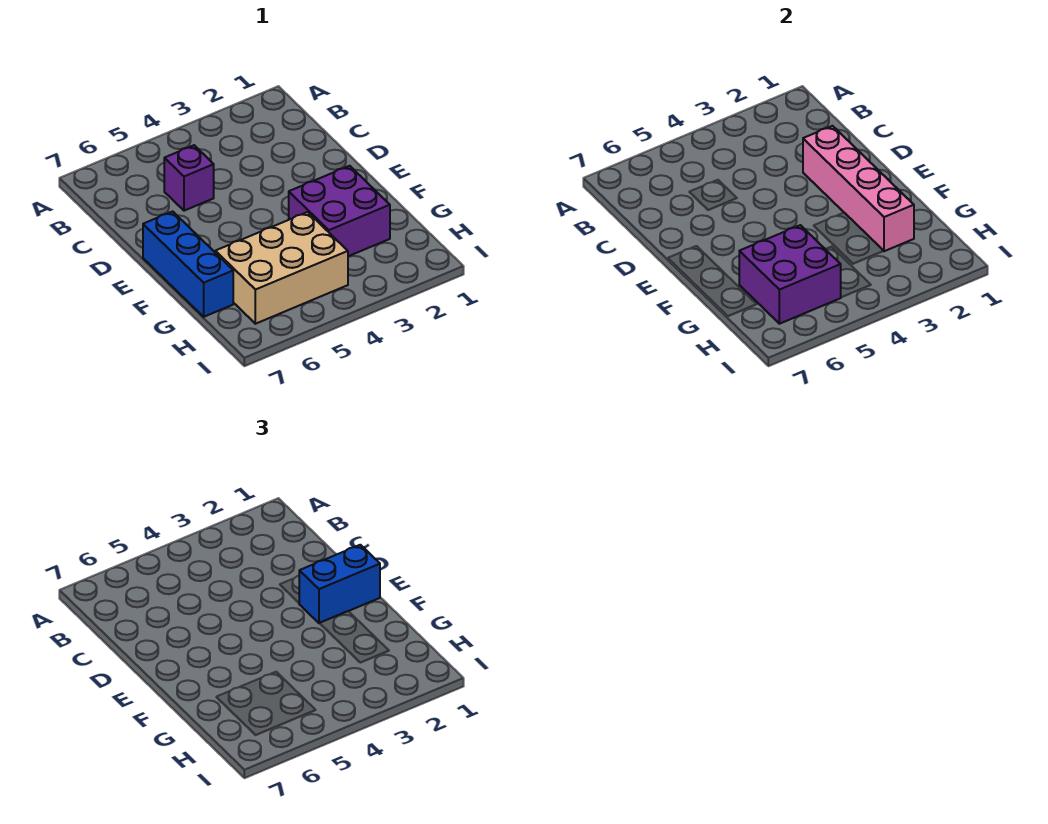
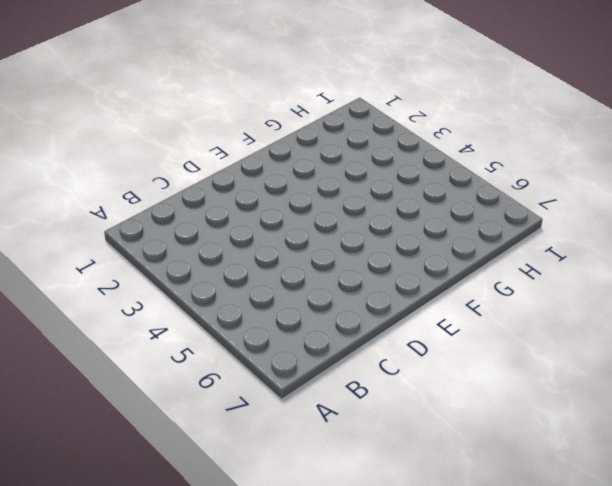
none -> purple 1x1 brick [164,145,214,211]
none -> blue 1x3 brick [143,211,233,317]

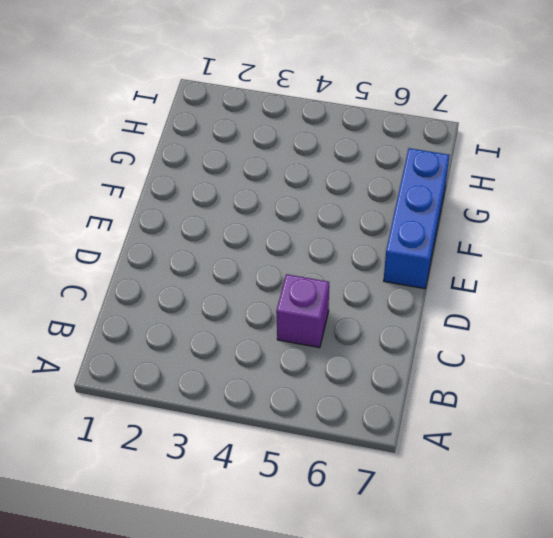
none -> purple 2x2 brick [289,166,390,256]
none -> tan 2x3 brick [215,212,348,324]

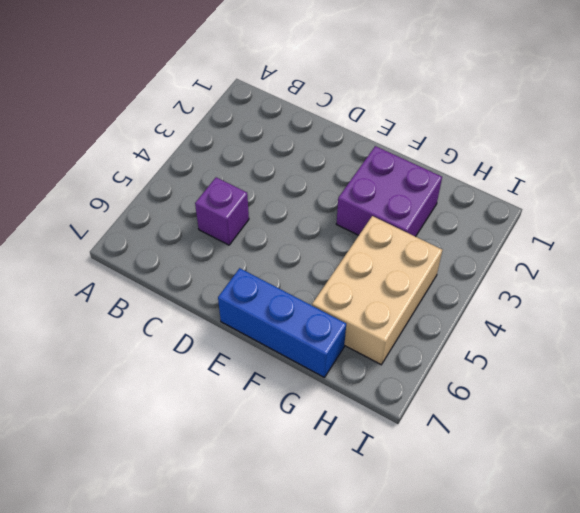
none -> pink 1x4 brick [803,126,914,251]
none -> purple 2x2 brick [739,225,841,324]

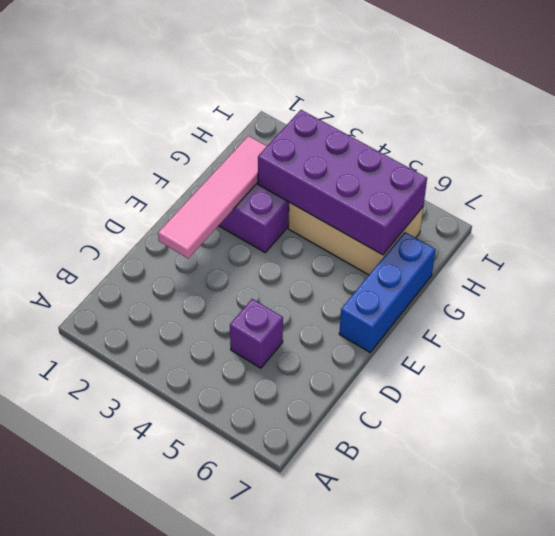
pink 1x4 tile [158,136,267,258] -> pink 1x4 brick [803,126,914,251]
purple 2x4 brick [258,110,427,255] -> purple 2x2 brick [739,225,841,324]
none -> blue 1x2 brick [299,545,380,623]

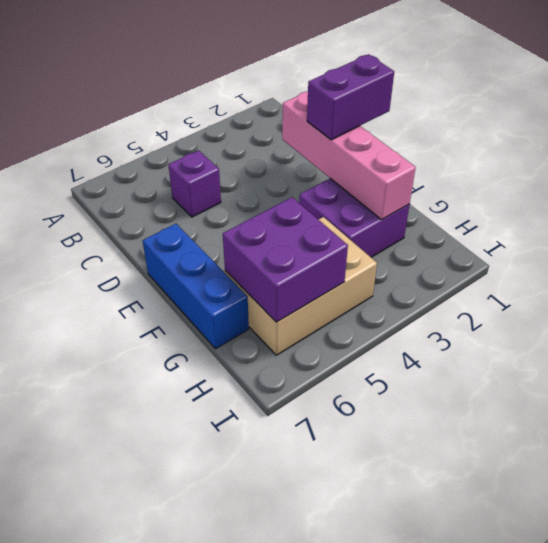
purple 1x2 brick [307,54,394,140] -> blue 1x2 brick [299,545,380,623]

